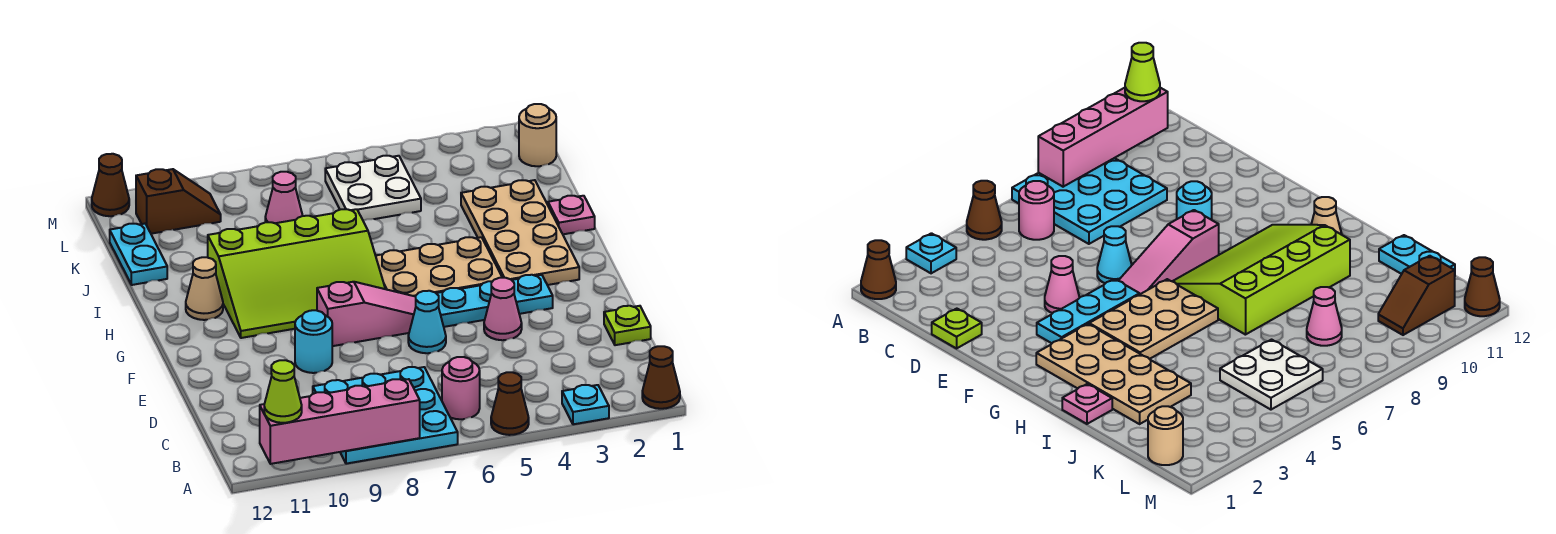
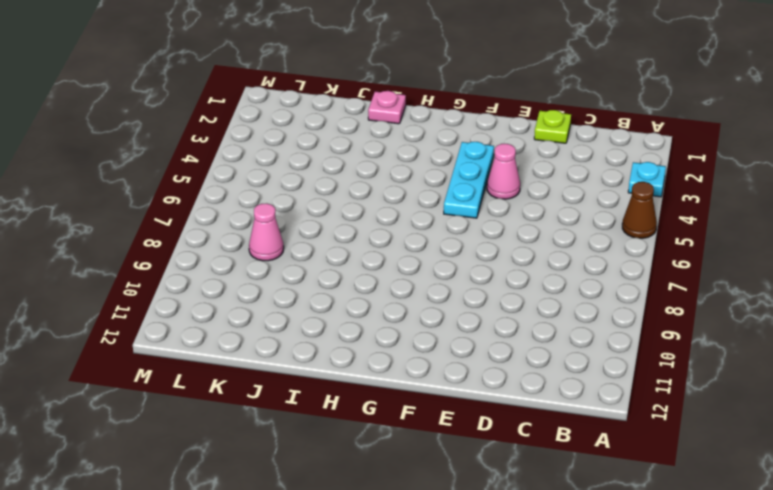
none -> brown 1x1 cone [642,346,680,409]
none -> cyan 3x3 plate [313,367,458,464]
none -> pink 1x1 round brick [442,357,480,419]

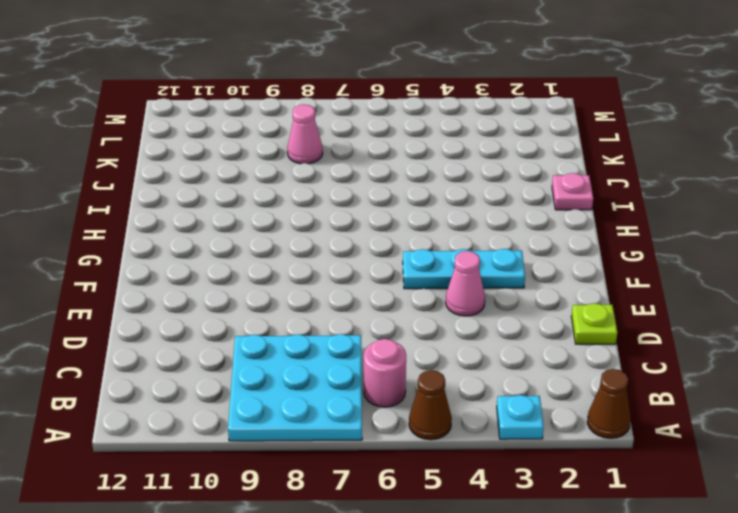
none -> cyan 1x1 cone [408,291,446,353]
none -> cyan 1x1 round brick [295,310,332,373]
none -> pink 1x3 slope [317,282,416,346]

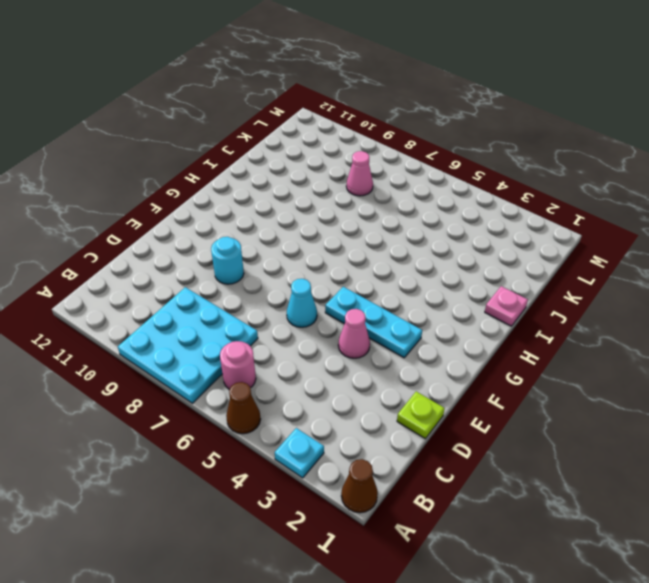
none -> pink 1x3 slope [317,282,416,346]
none -> tan 2x4 plate [461,180,579,285]
none -> tan 2x3 plate [376,237,502,297]

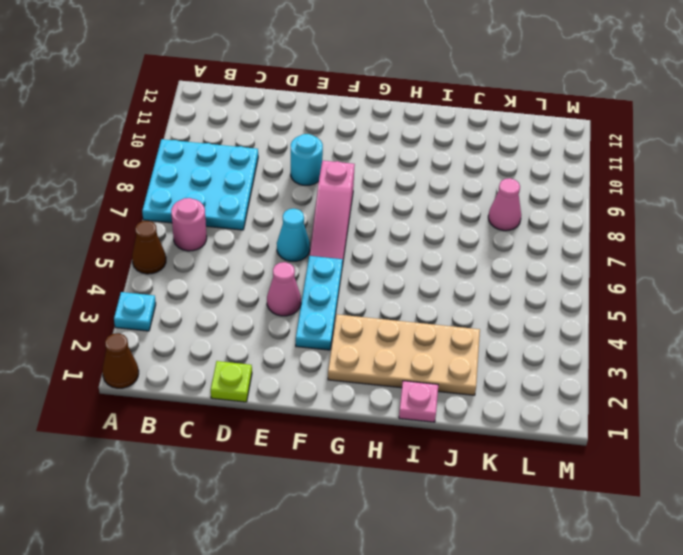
none -> tan 2x3 plate [376,237,502,297]
none -> lime 3x4 slope [208,209,385,338]
none -> tan 1x1 cone [186,257,223,320]

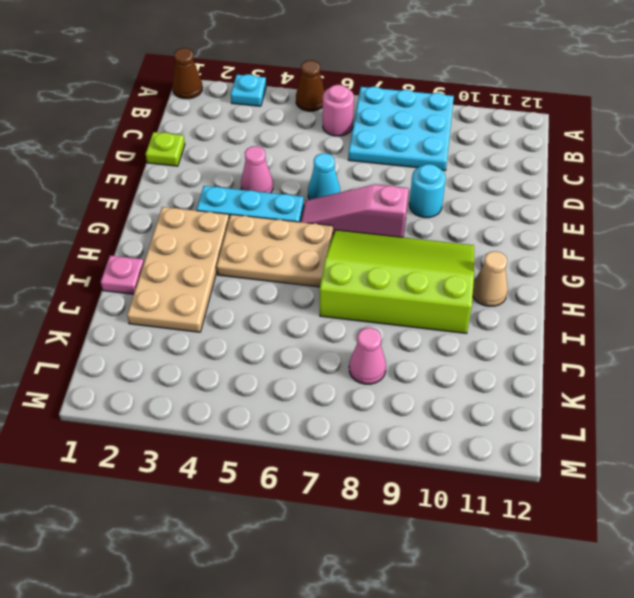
none -> cyan 1x2 plate [110,224,167,285]
none -> white 2x2 plate [325,156,421,221]
none -> tan 1x1 round brick [519,104,556,166]

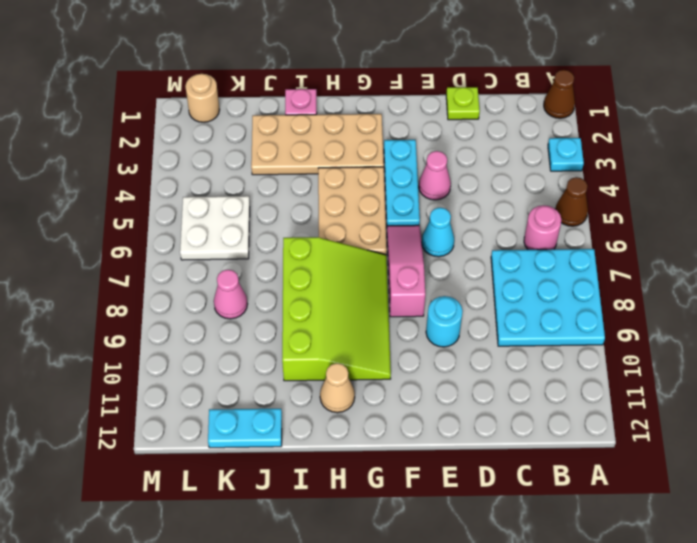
none -> brown 1x2 slope [136,169,221,234]
none -> brown 1x1 cone [92,154,129,216]
none -> pink 1x4 brick [260,379,420,464]

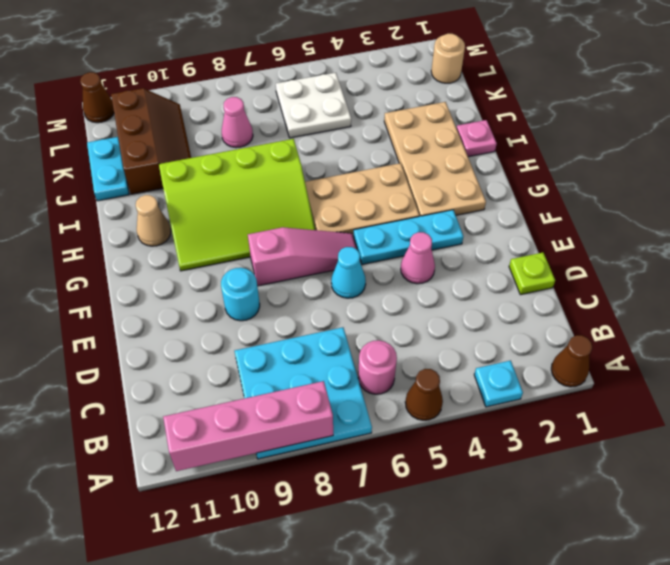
brown 2x3 slope [111,88,191,194] -> brown 1x2 slope [136,169,221,234]
none -> lime 1x1 cone [264,360,302,423]

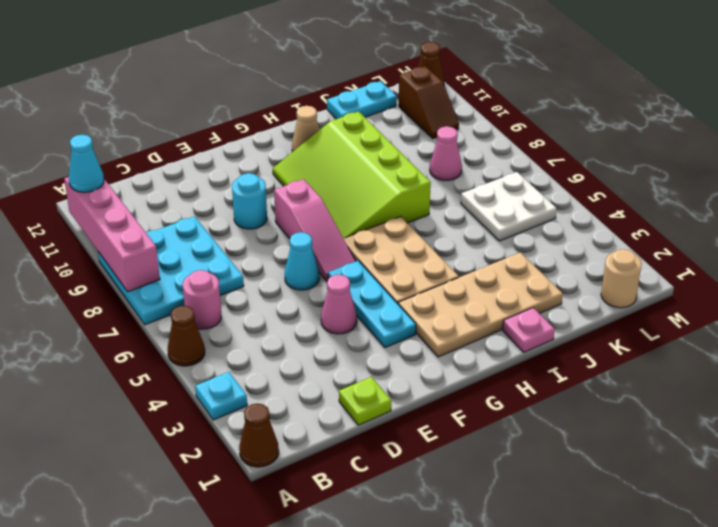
cyan 1x1 cone [69,135,104,192] -> lime 1x1 cone [264,360,302,423]

